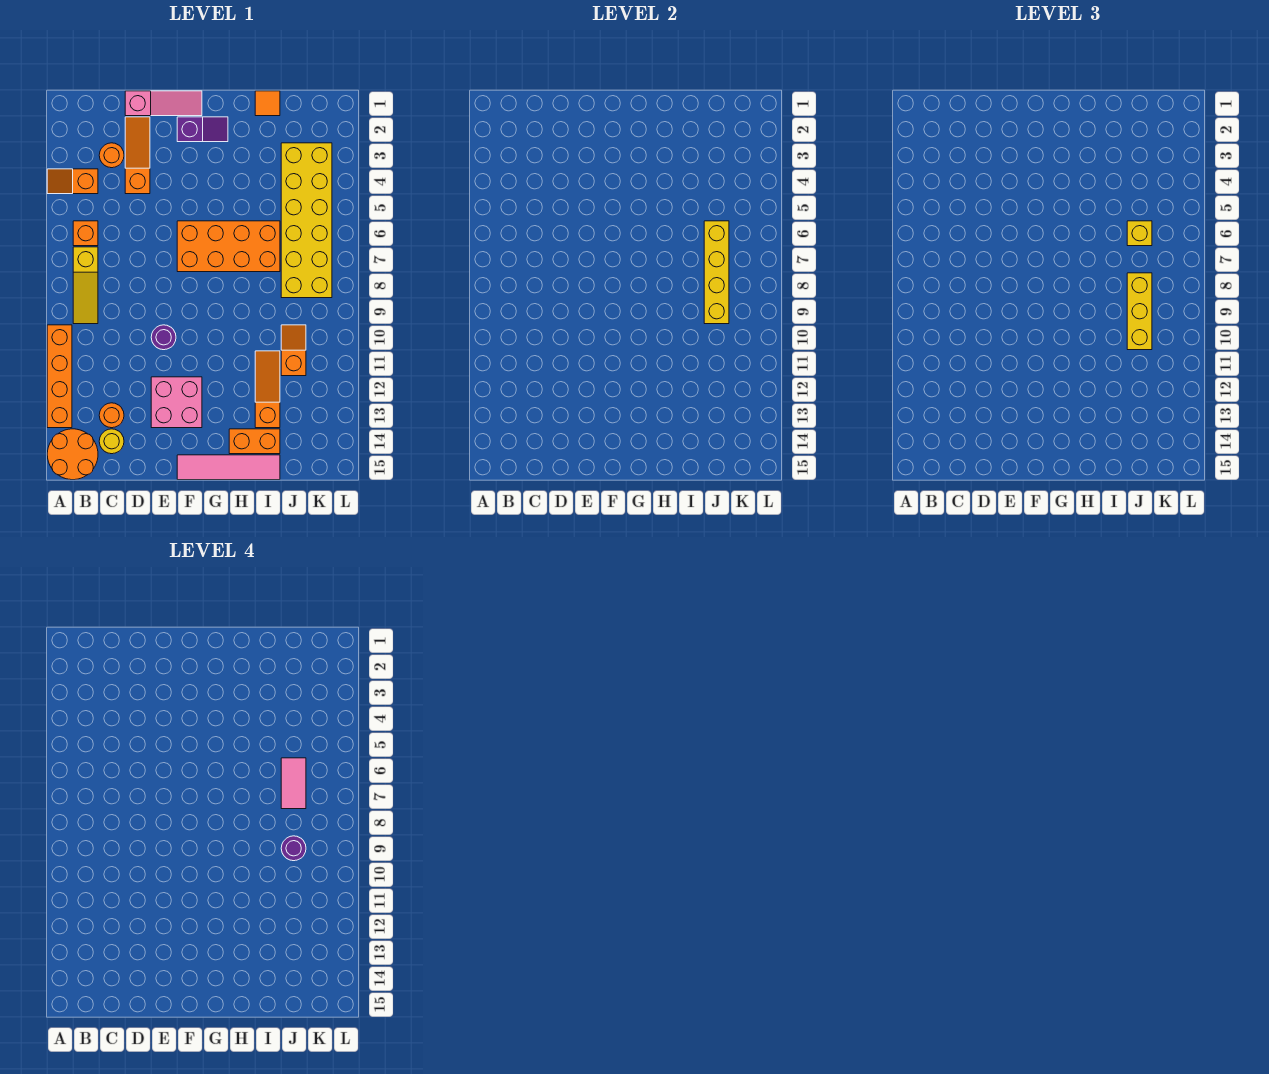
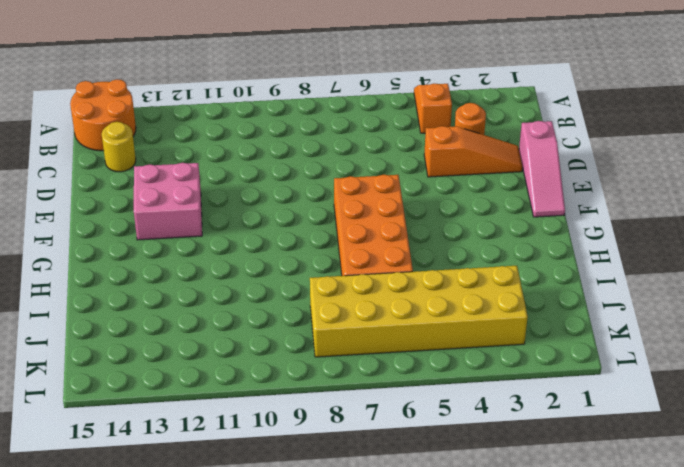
none -> orange 1x4 brick [47,325,72,428]
none -> orange 1x1 brick [73,221,98,246]
none -> yellow 1x3 slope [73,247,98,324]

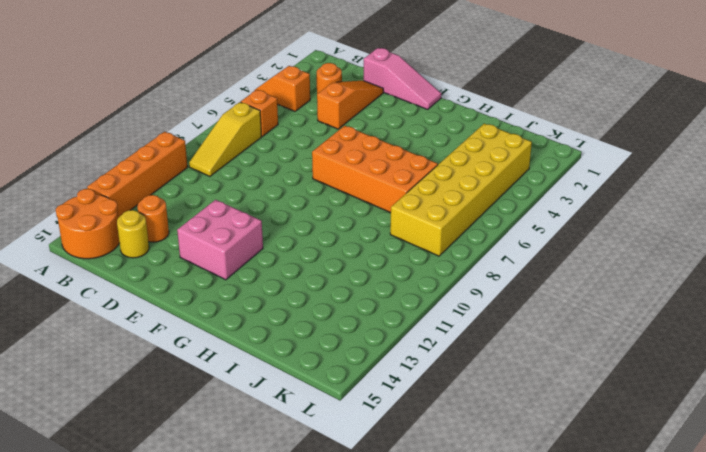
none -> purple 1x1 round brick [151,325,176,350]
none -> purple 1x2 slope [177,117,228,142]
none -> pink 1x4 tile [177,455,280,480]

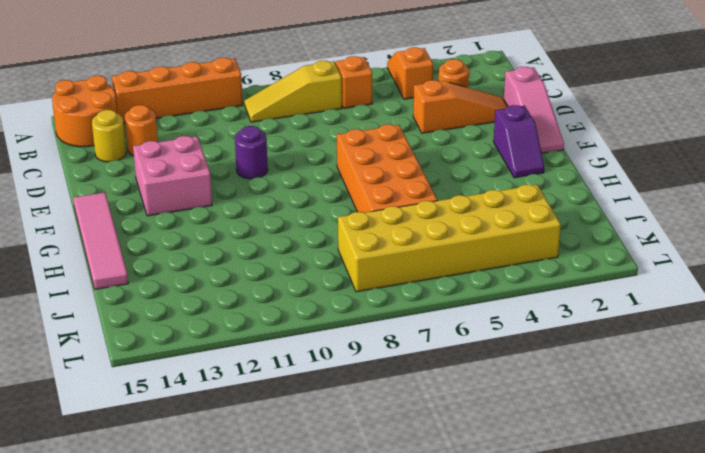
none -> orange 1x2 brick [229,429,280,454]
none -> orange 1x1 tile [255,91,280,116]
none -> orange 1x3 slope [255,351,280,428]

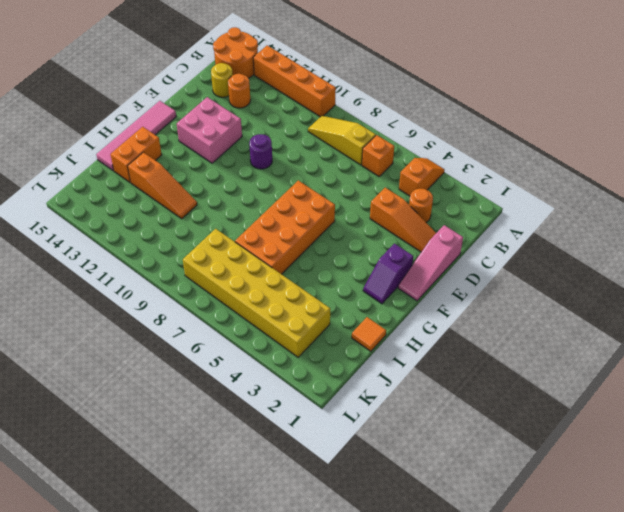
none -> orange 1x2 slope [281,325,306,376]
none -> yellow 1x4 brick [704,221,729,324]
none -> yellow 1x1 brick [1127,221,1152,246]

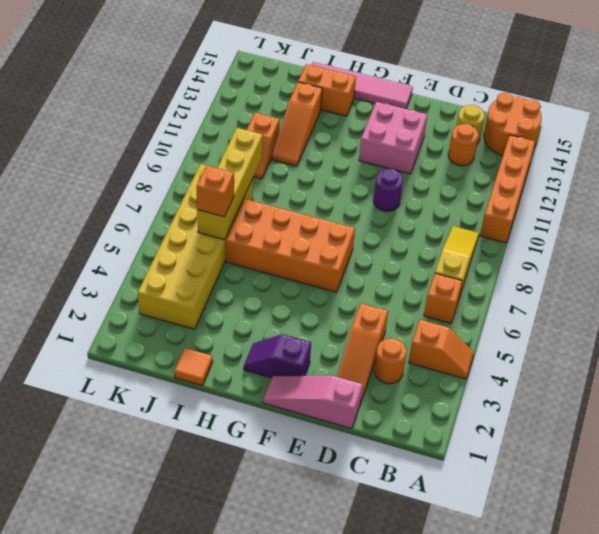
orange 1x1 brick [196,165,234,217] -> yellow 1x1 brick [1127,221,1152,246]
none -> yellow 1x3 brick [1127,273,1152,350]
none -> pink 1x2 tile [281,758,306,809]
none -> purple 1x1 round brick [281,836,306,861]

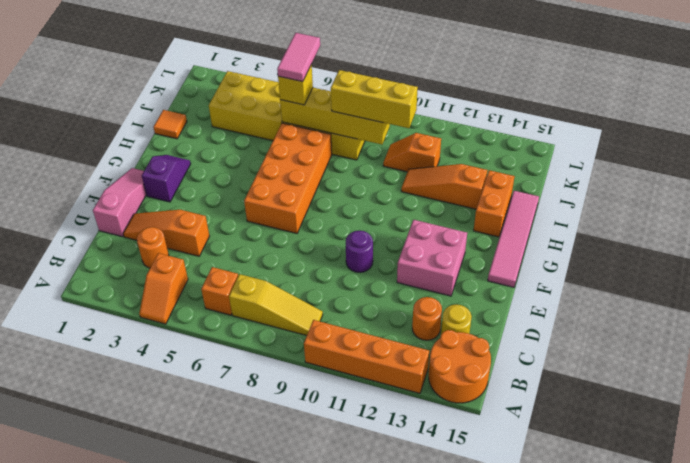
pink 1x2 tile [277,33,320,82] -> pink 1x2 tile turned to [281,758,306,809]
none -> purple 1x1 round brick [281,836,306,861]

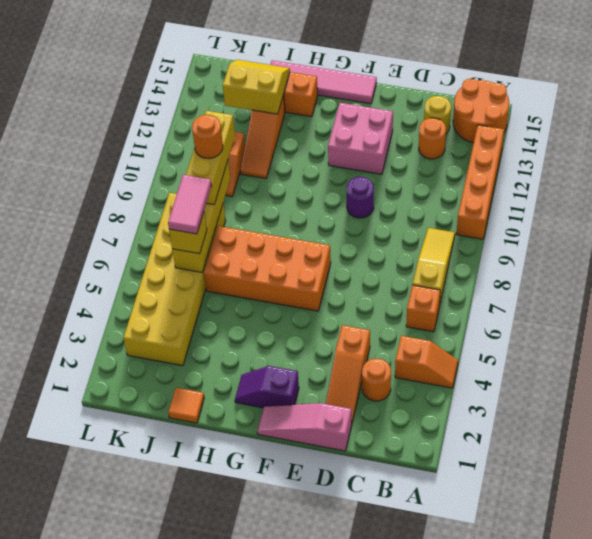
yellow 2x2 slope [223,60,290,114] -> none
orange 1x1 round brick [192,115,223,159] -> purple 1x1 round brick [281,836,306,861]

